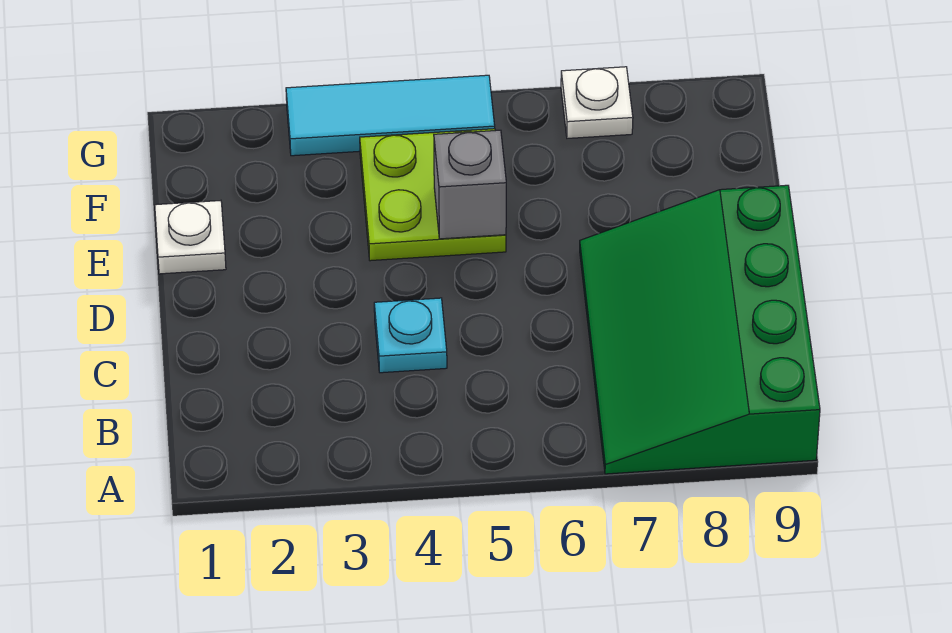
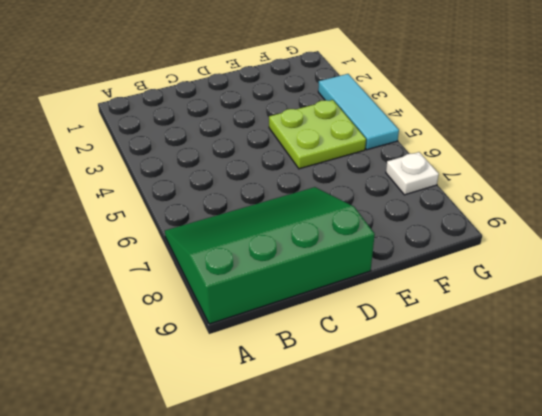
none -> cyan 1x1 plate [374,298,447,373]
none -> white 1x1 plate [155,201,226,274]

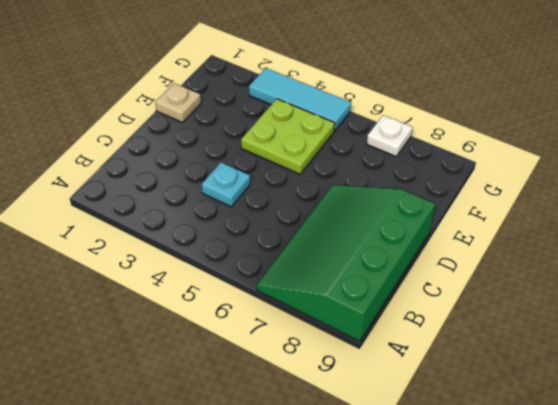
tan 1x1 plate [155,83,201,123] -> white 1x1 plate [155,201,226,274]
none -> grey 1x1 brick [434,130,506,239]

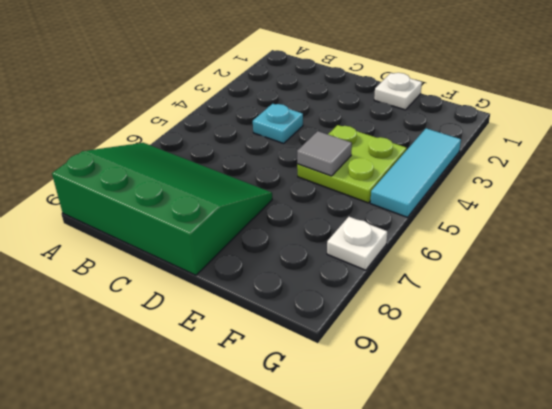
grey 1x1 tile [297,131,352,176] -> grey 1x1 brick [434,130,506,239]

